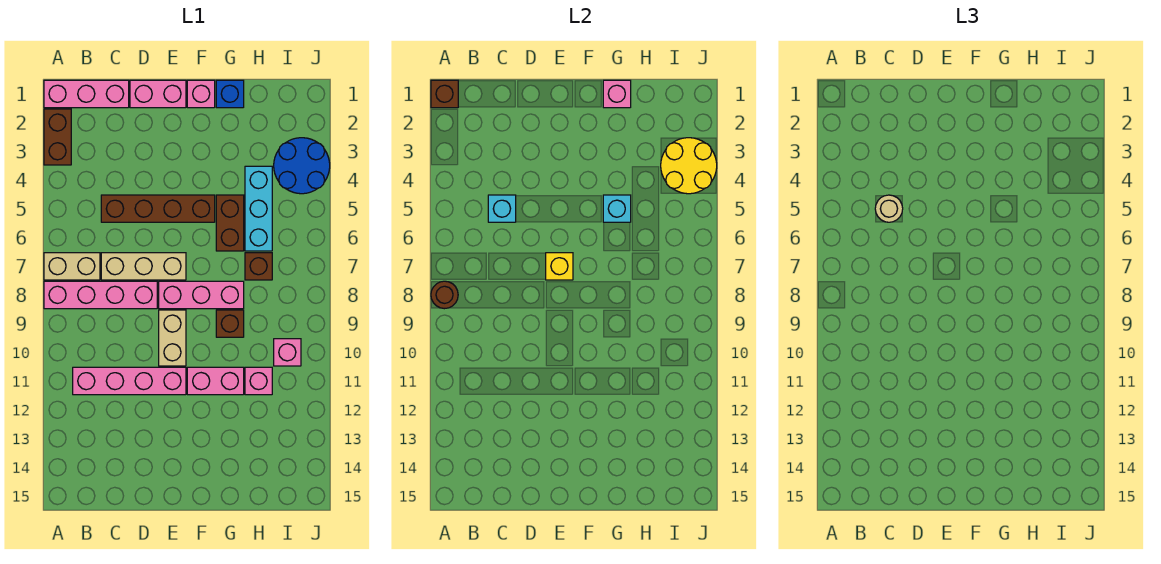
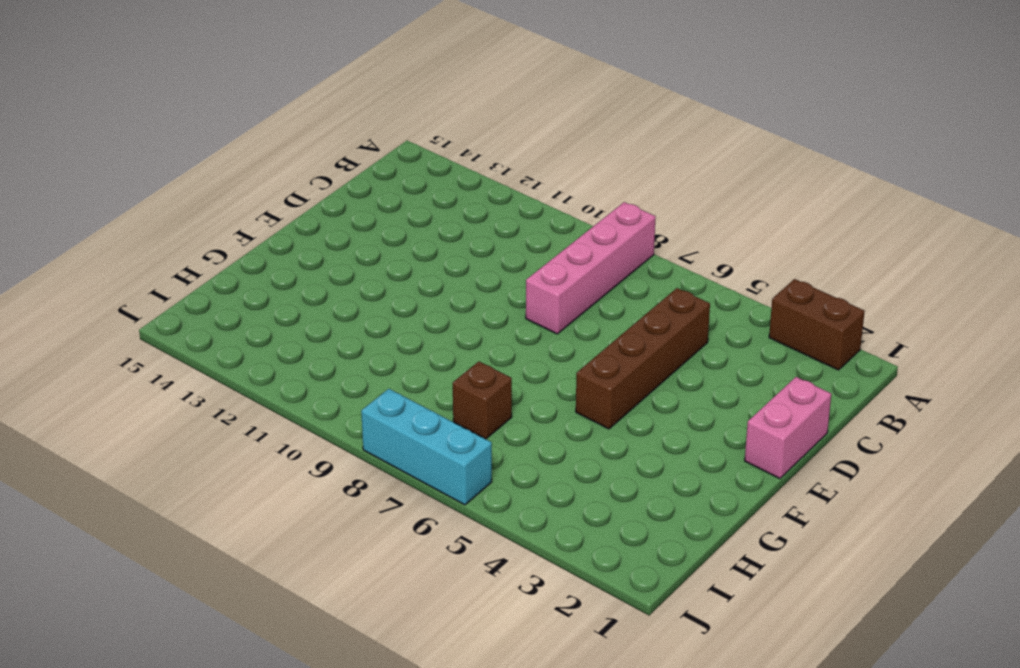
cyan 1x3 brick [361,389,492,505] -> cyan 1x3 brick moved to [245,166,272,251]
none -> pink 1x3 brick [44,80,129,108]
none -> tan 1x2 brick [44,253,100,280]
none -> pink 1x4 brick [73,367,186,395]

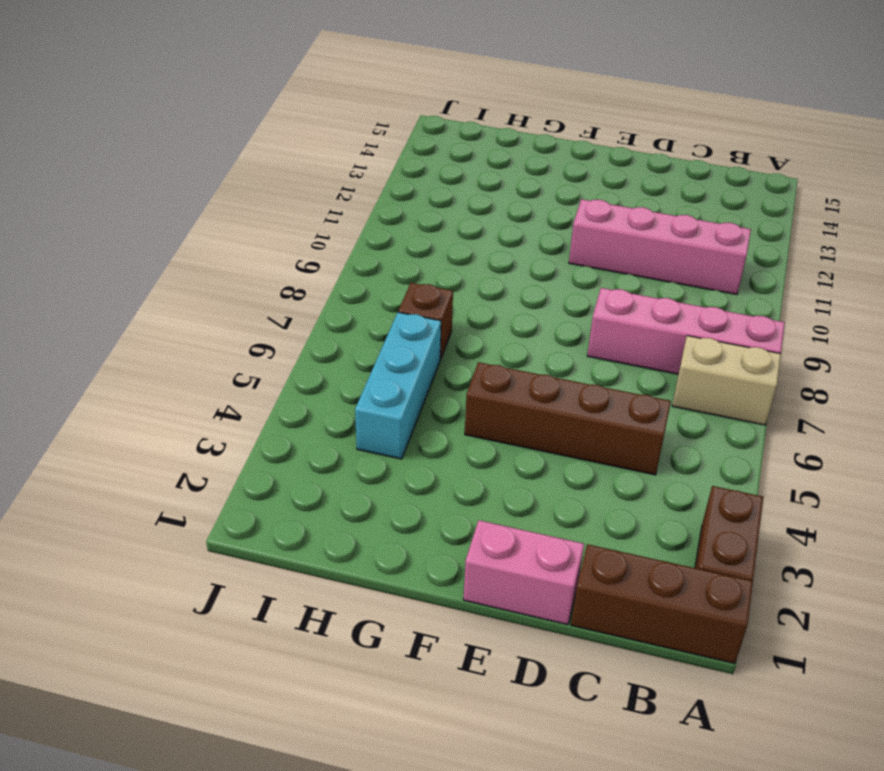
brown 1x3 brick [571,544,753,664] -> pink 1x3 brick [44,80,129,108]
none -> tan 1x3 brick [101,253,186,280]
none -> pink 1x3 brick [159,281,244,309]
none -> tan 1x2 brick [159,310,186,366]

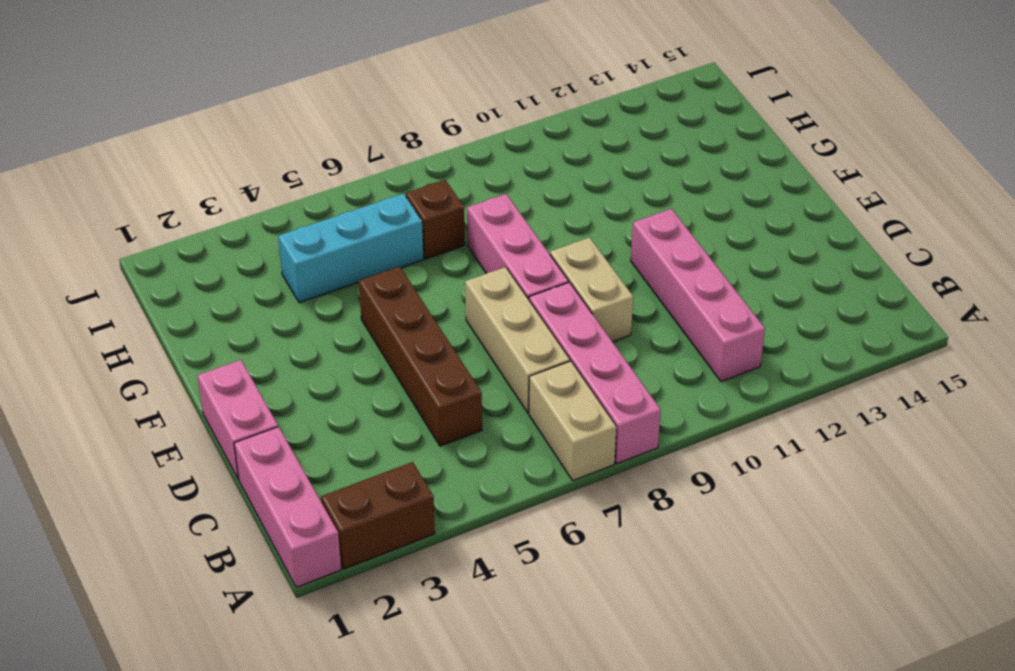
tan 1x2 brick [550,237,633,342] -> tan 1x2 brick turned to [159,310,186,366]
none -> pink 1x1 brick [187,80,215,108]
none -> pink 1x2 brick [187,367,244,395]
none -> blue 1x1 brick [216,80,244,108]

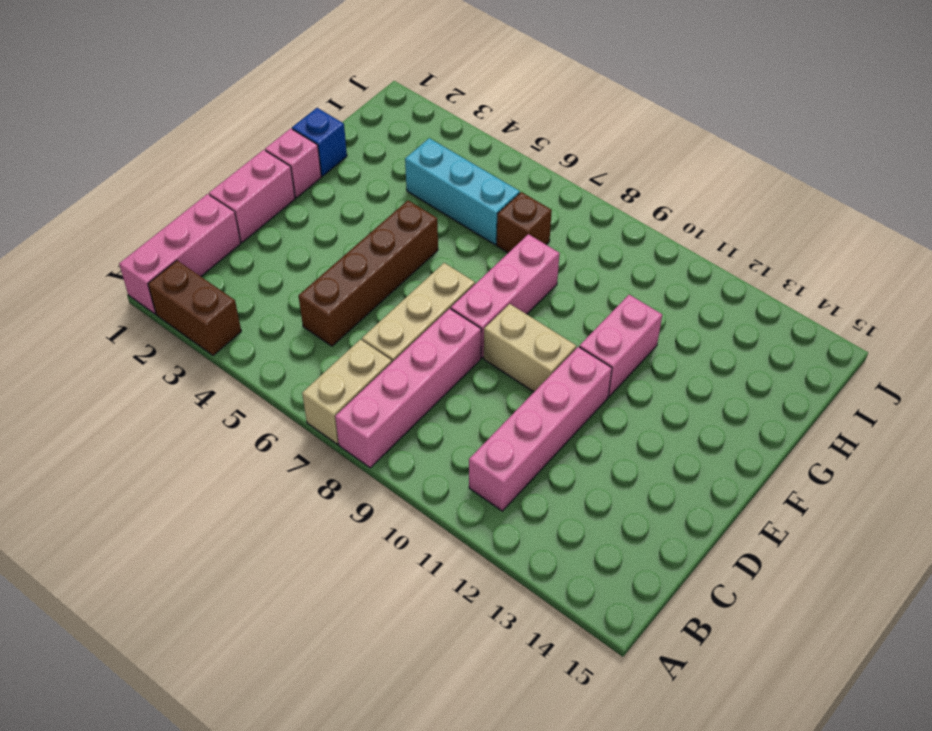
none -> brown 1x2 brick [216,195,244,251]
none -> brown 1x1 brick [216,310,244,337]
none -> pink 1x1 brick [245,367,272,395]

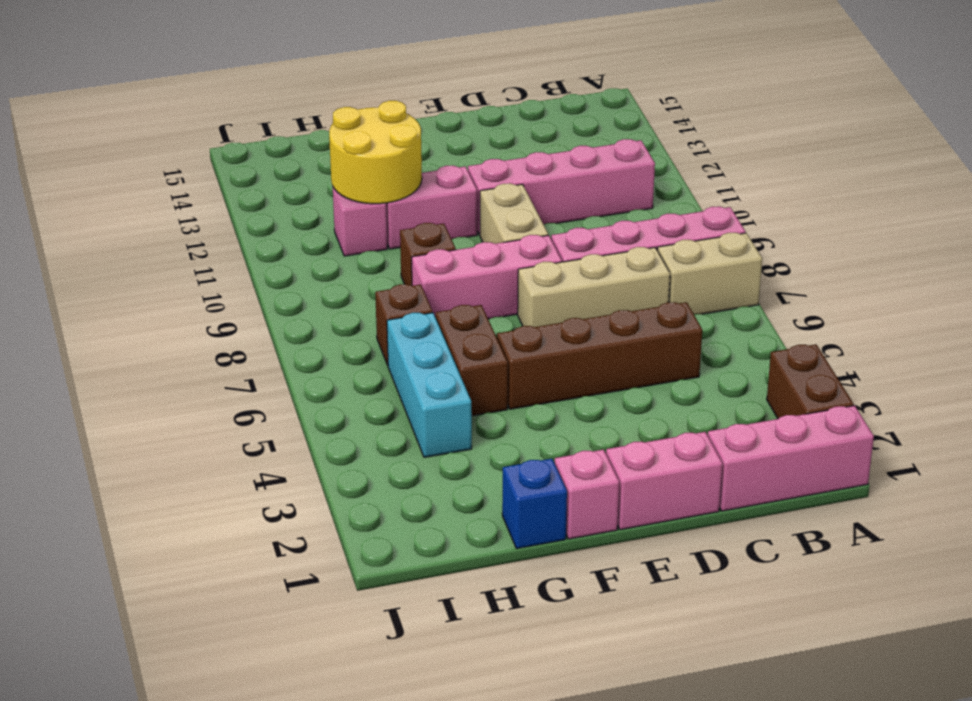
yellow 2x2 round brick [329,101,422,204] -> yellow 2x2 round brick moved to [661,138,717,194]
none -> blue 2x2 round brick [274,138,330,194]
none -> pink 1x1 brick [274,339,301,366]
none -> brown 1x1 brick [431,80,458,108]

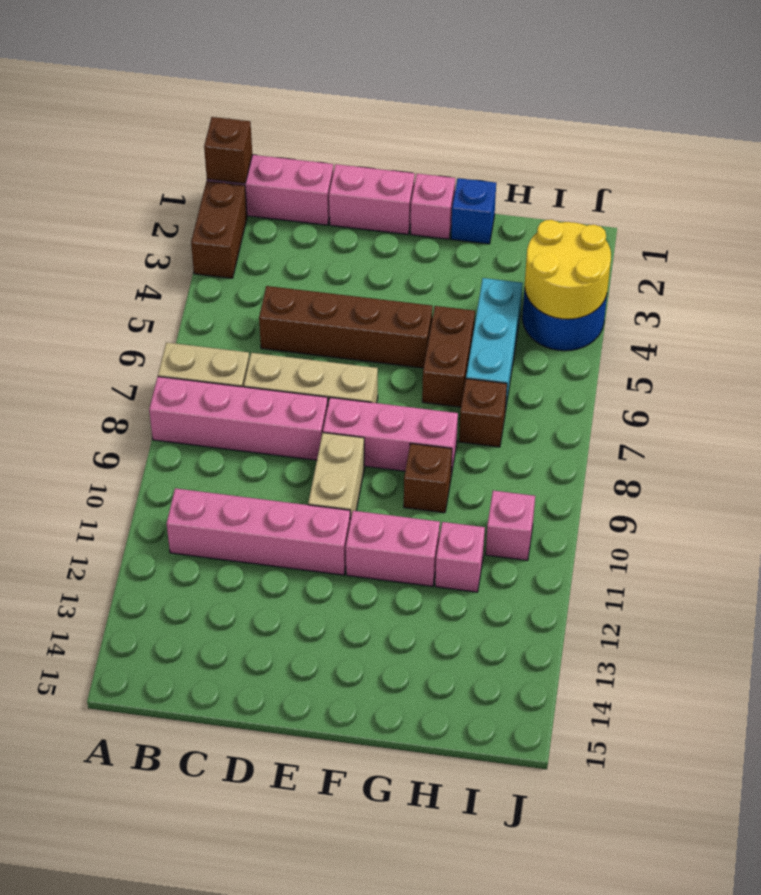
none -> brown 1x1 round brick [431,281,458,309]
none -> cyan 1x1 brick [488,195,516,222]
none -> yellow 1x1 brick [546,253,573,280]

